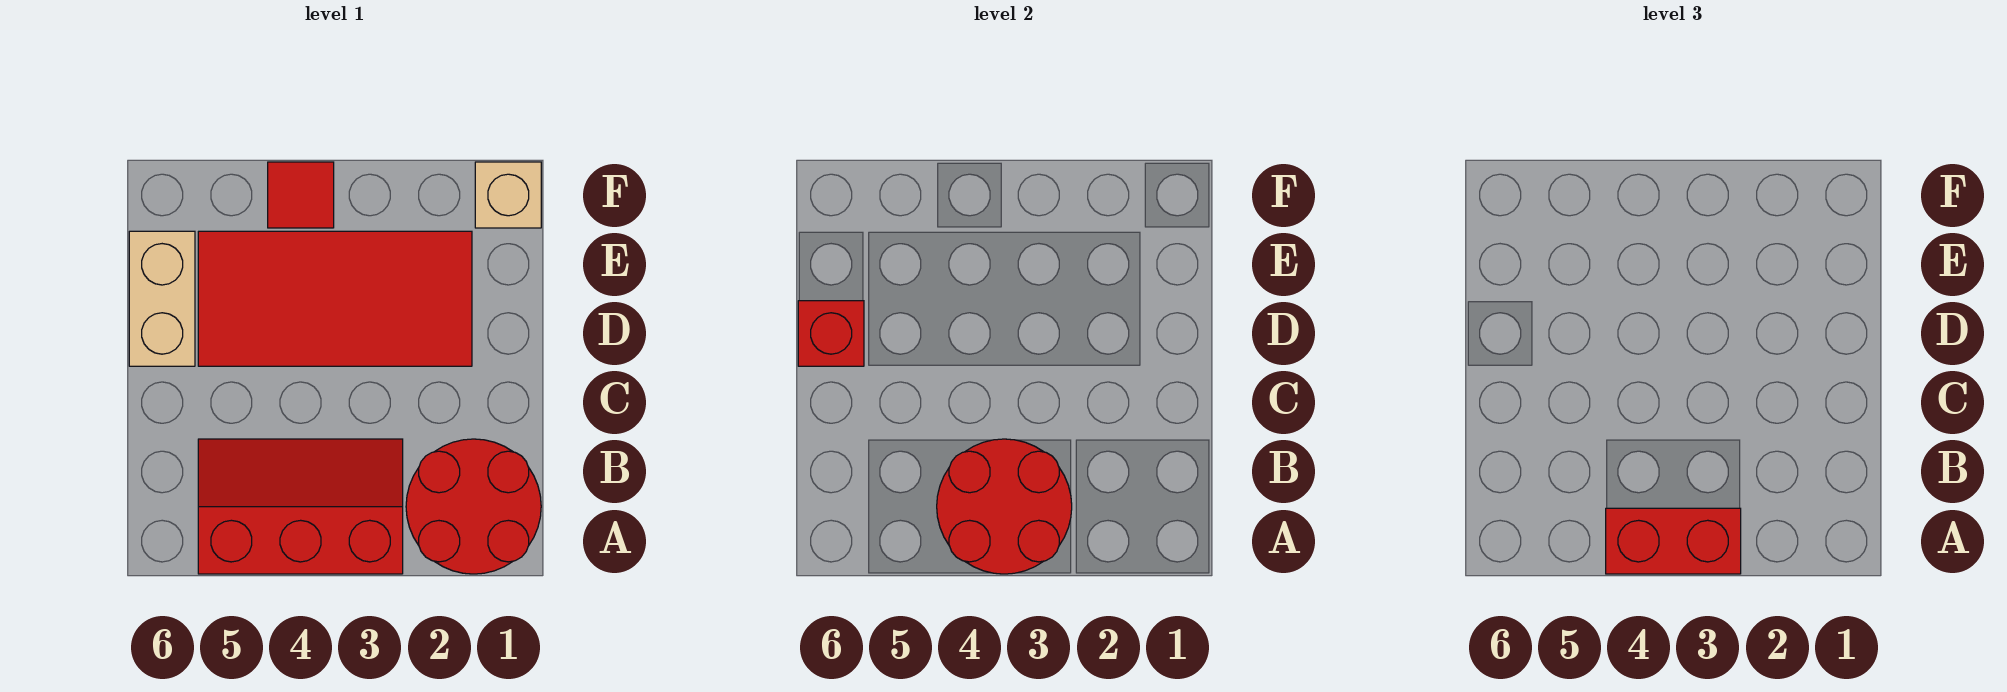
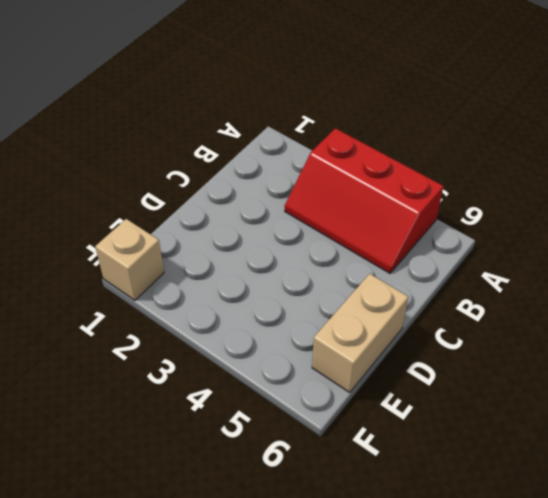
none -> red 2x2 round brick [406,439,541,574]
none -> red 2x4 tile [198,231,472,366]

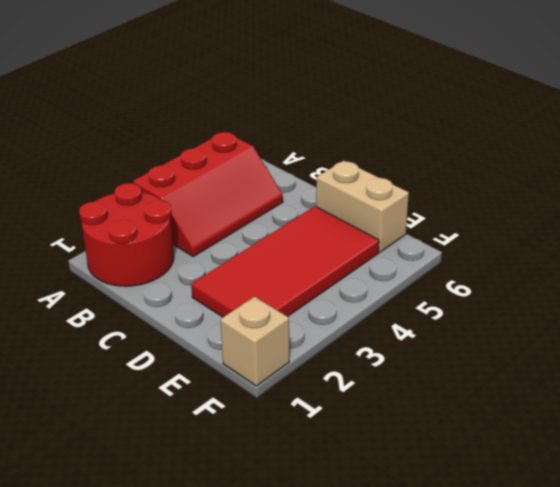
none -> red 1x1 tile [268,162,334,228]
none -> red 2x2 round brick [937,439,1072,574]

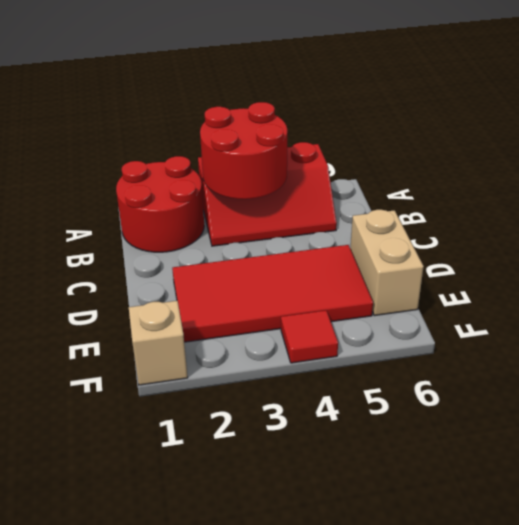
none -> red 1x1 brick [798,301,864,366]
none -> red 1x2 brick [1606,508,1741,574]

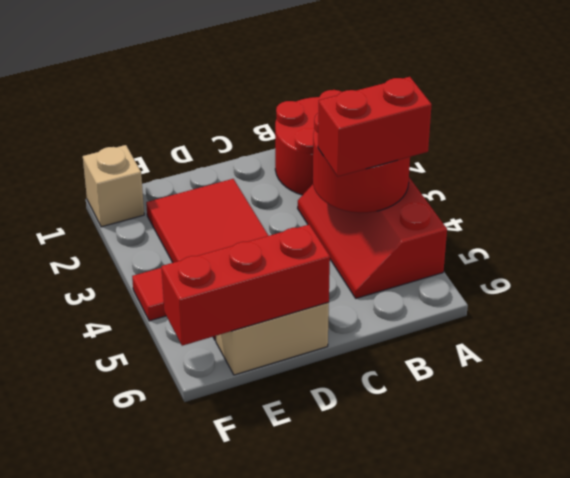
red 1x2 brick [318,77,432,176] -> red 1x2 brick turned to [1606,508,1741,574]
red 1x3 brick [161,225,330,346] -> red 1x1 brick [798,301,864,366]

